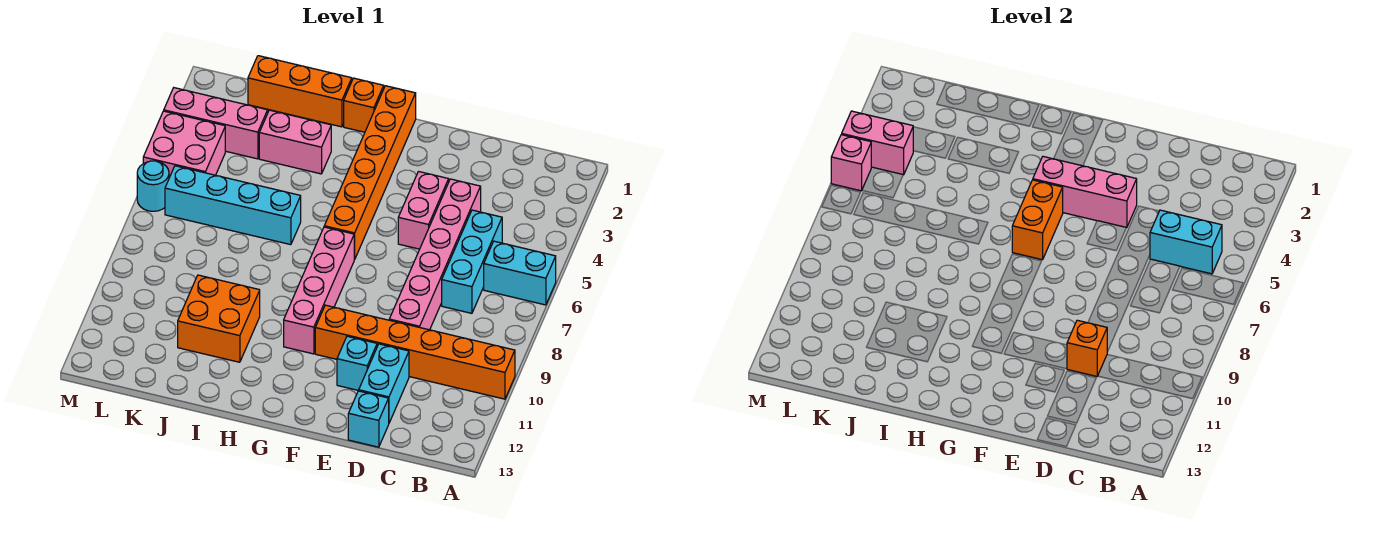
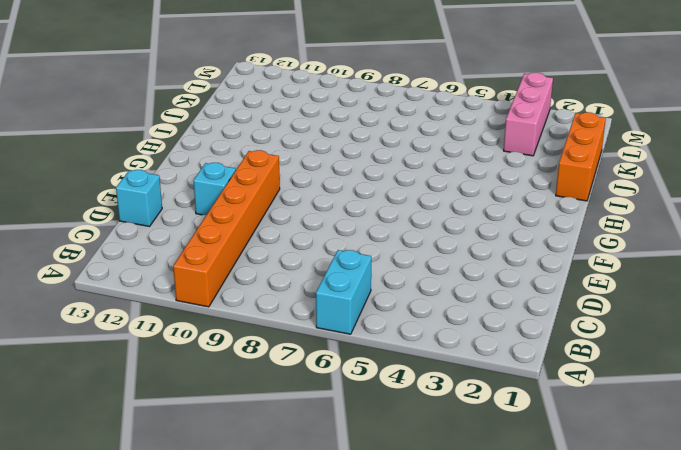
none -> cyan 1x3 brick [442,210,502,313]
none -> pink 1x6 brick [389,179,481,330]
none -> cyan 1x2 brick [359,344,409,423]

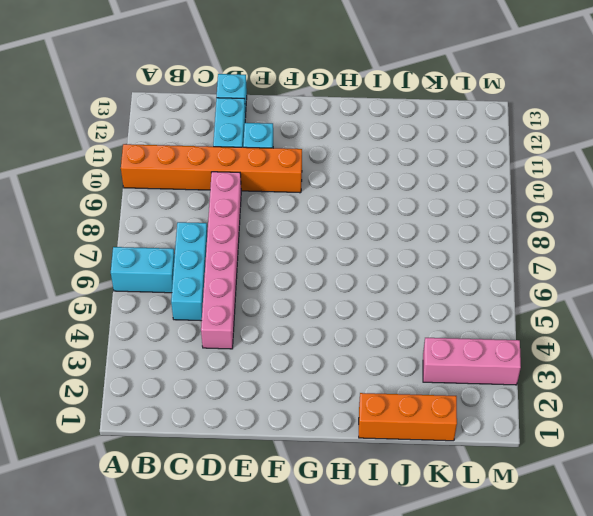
none -> pink 1x2 brick [398,172,449,249]
none -> orange 1x6 brick [324,86,416,259]
none -> pink 1x4 brick [284,227,355,354]

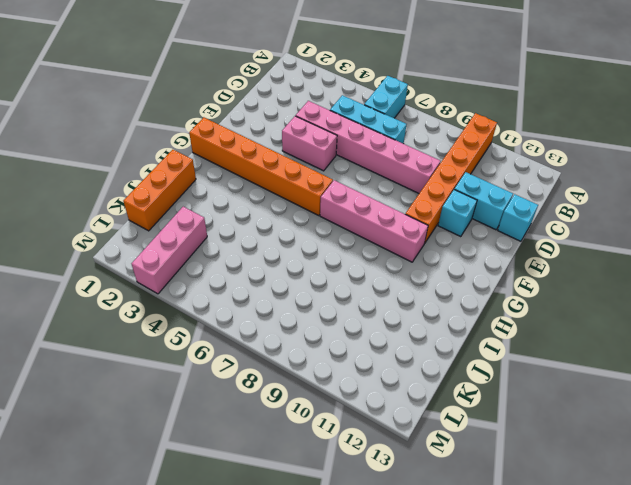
none -> orange 1x1 brick [344,78,384,132]
none -> pink 1x2 brick [259,110,331,174]
none -> cyan 1x4 brick [165,166,301,245]

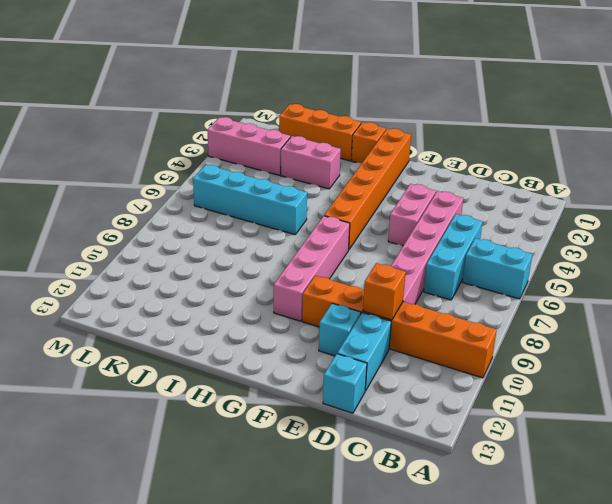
none -> orange 2x2 brick [178,275,260,362]
none -> pink 2x2 brick [143,111,225,178]
none -> cyan 1x1 round brick [137,161,169,211]

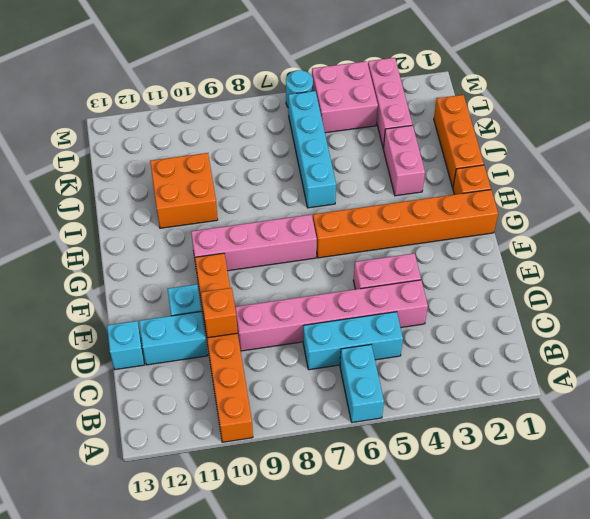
none -> cyan 1x2 brick [1150,210,1222,274]
none -> pink 1x3 brick [1033,157,1137,228]
none -> orange 1x2 brick [1012,180,1063,260]

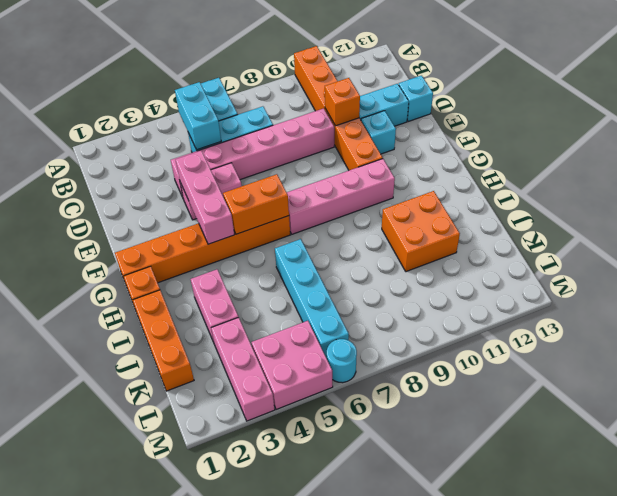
none -> pink 1x2 brick [842,111,913,175]
none -> pink 1x1 brick [831,135,871,191]

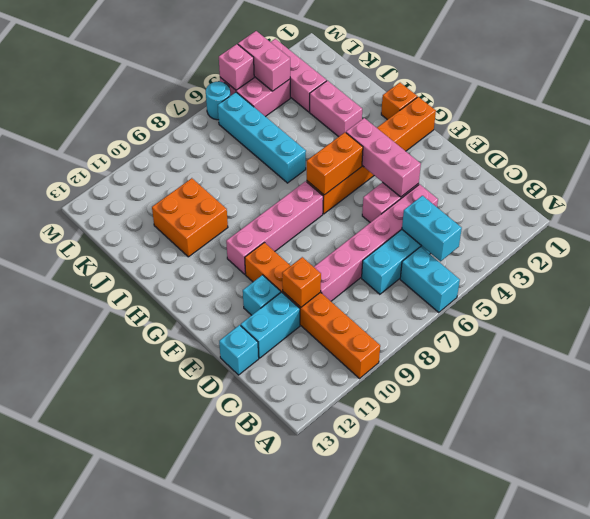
none -> orange 1x3 brick [248,56,352,127]

